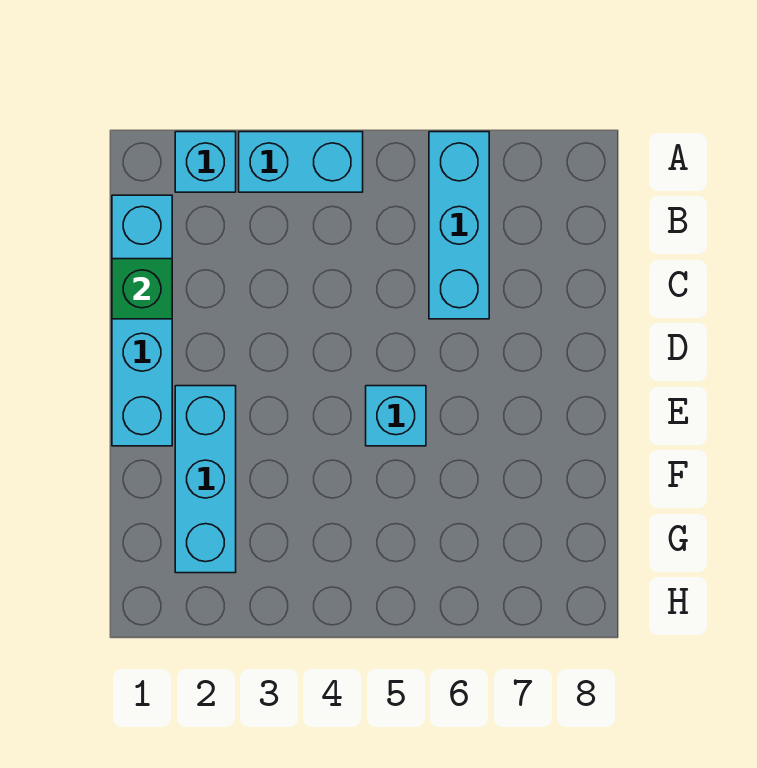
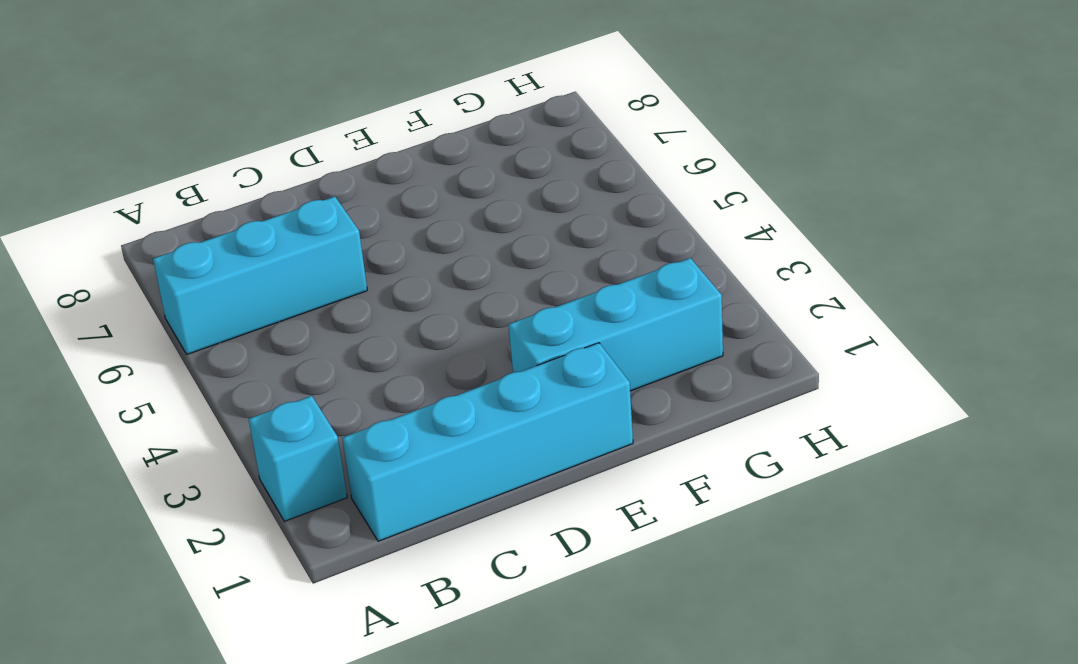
none -> cyan 1x2 brick [239,132,363,192]
none -> cyan 1x1 brick [366,386,426,446]

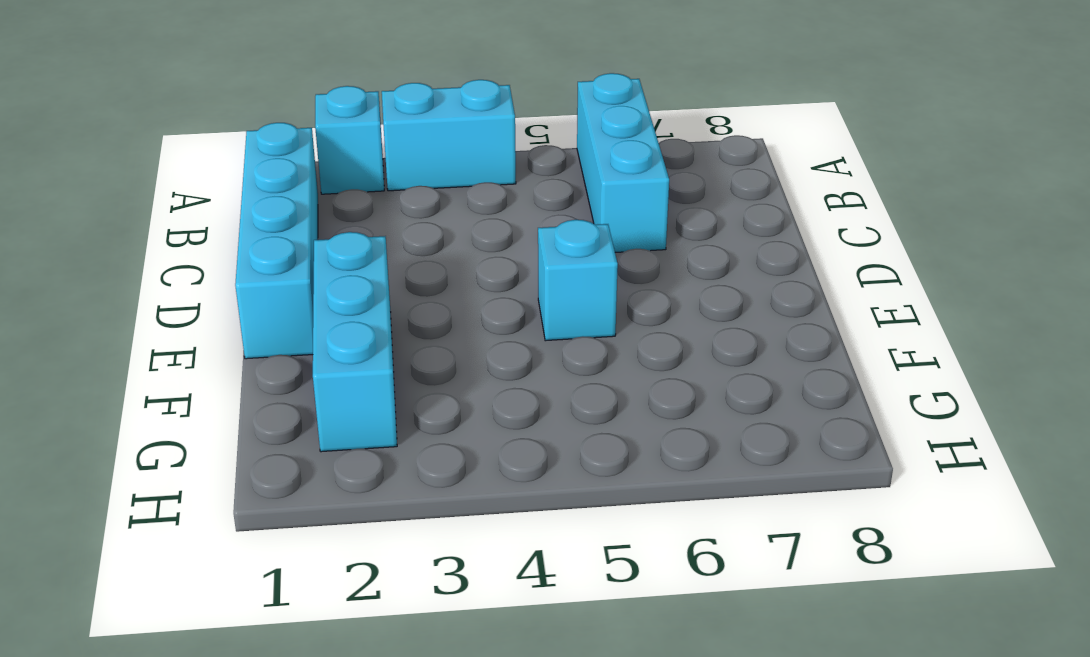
none -> green 1x1 brick [112,259,172,319]

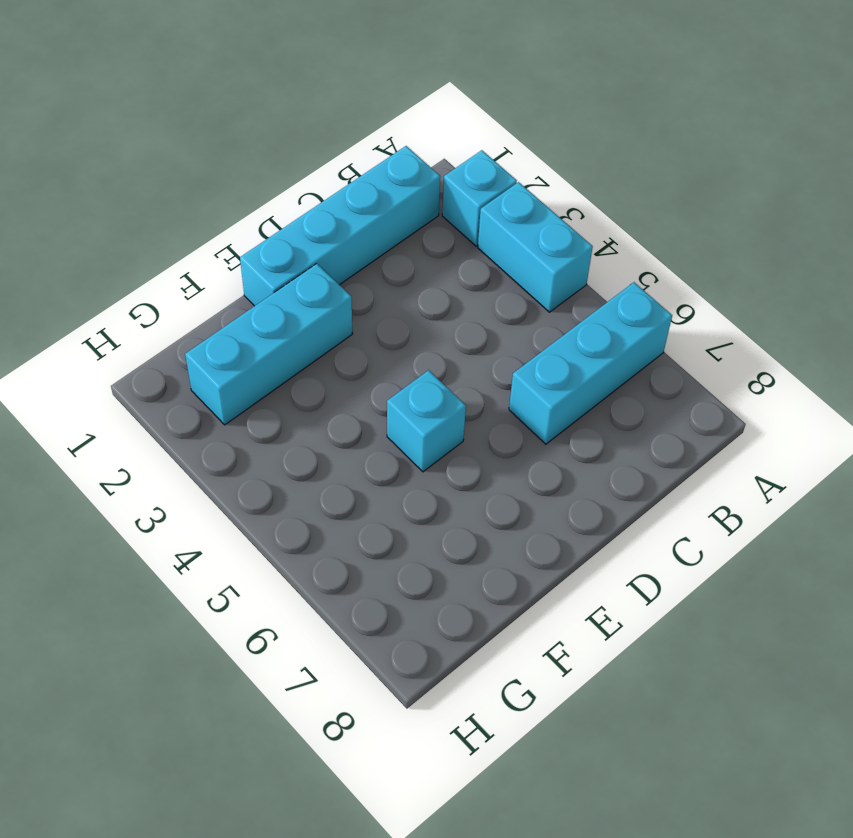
none -> green 1x1 brick [112,259,172,319]

